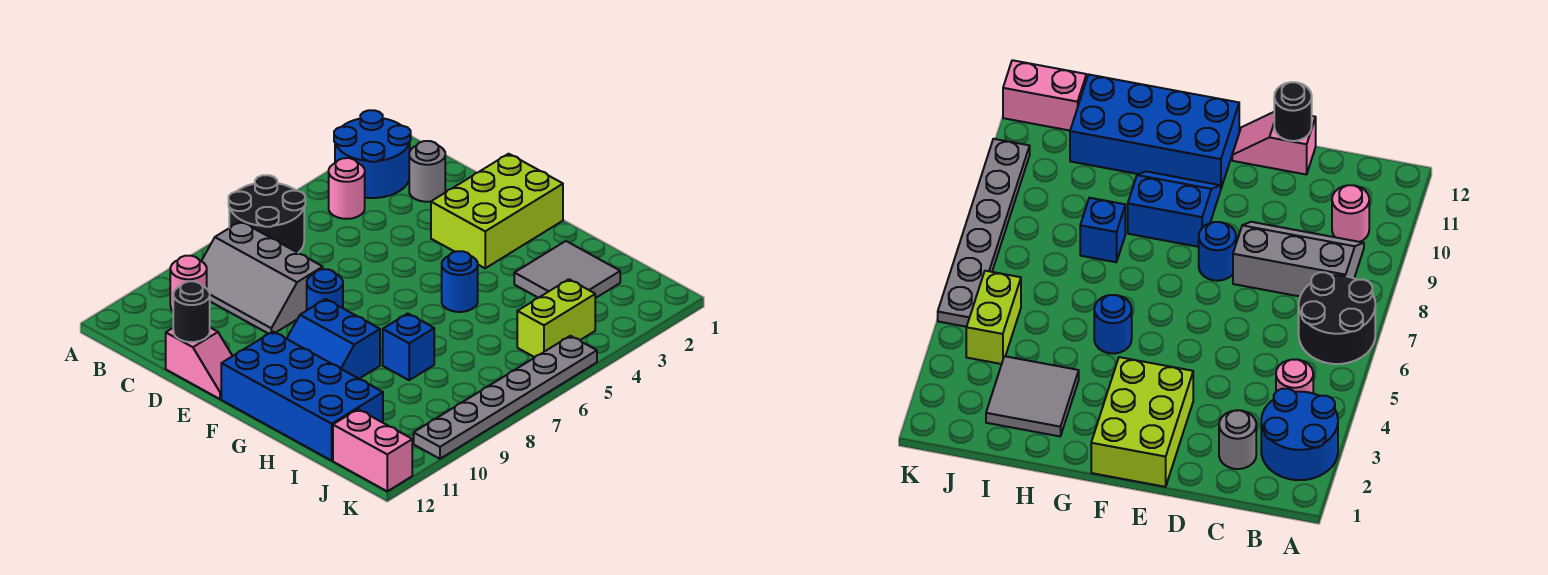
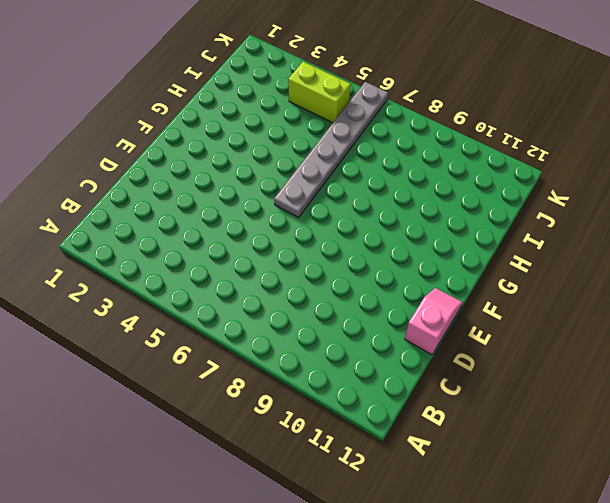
grey 1x6 plate [274,82,388,217] -> grey 1x6 plate turned to [414,336,597,459]
none -> blue 2x2 round brick [334,110,411,198]
none -> black 2x2 round brick [229,175,305,253]
none -> pink 1x1 round brick [329,158,365,219]

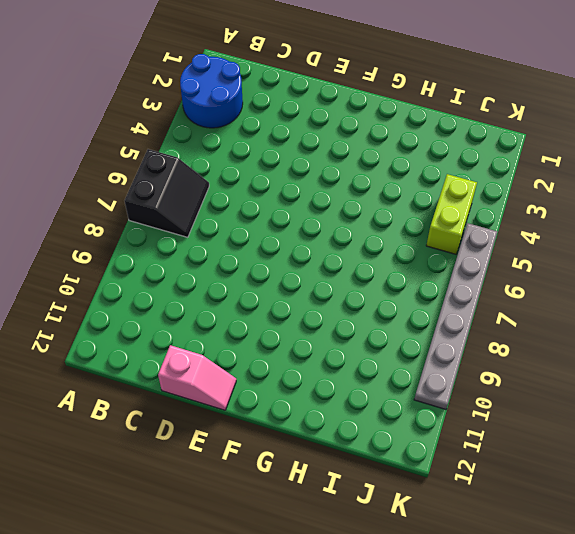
black 2x2 slope [125,149,209,237] -> black 2x2 round brick [229,175,305,253]
none -> pink 1x1 round brick [329,158,365,219]
none -> grey 2x3 slope [202,221,323,334]
none -> pink 1x1 round brick [170,256,207,311]

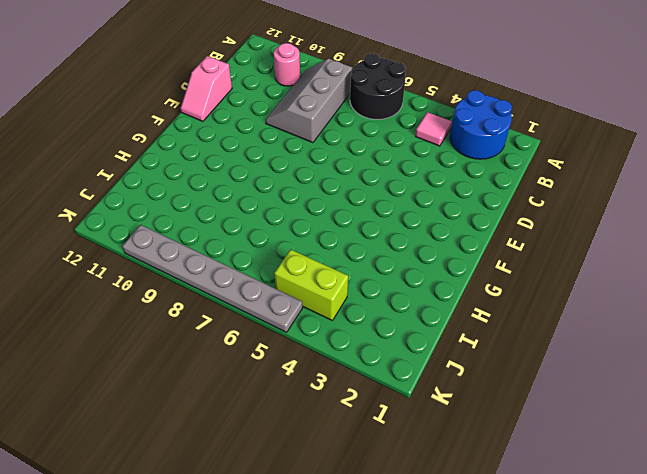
pink 1x1 tile [415,112,452,146] -> pink 1x1 round brick [329,158,365,219]
none -> grey 1x1 round brick [409,141,445,202]
none -> lime 2x3 brick [431,154,563,268]
none -> blue 1x1 round brick [307,269,343,310]

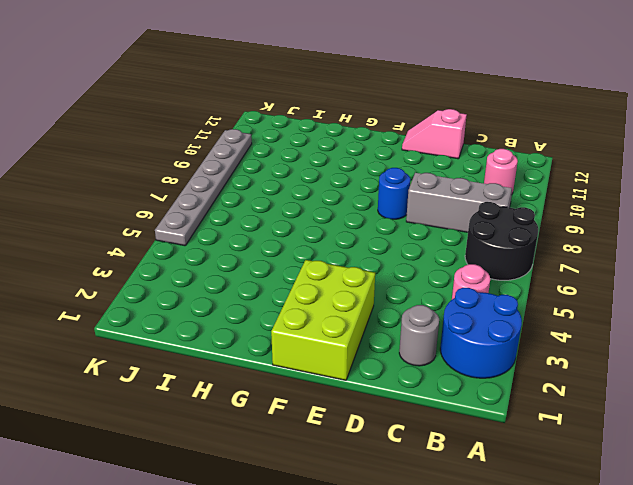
none -> blue 2x2 slope [287,299,380,379]
none -> blue 2x4 brick [221,332,383,461]
none -> blue 1x1 round brick [442,251,478,312]

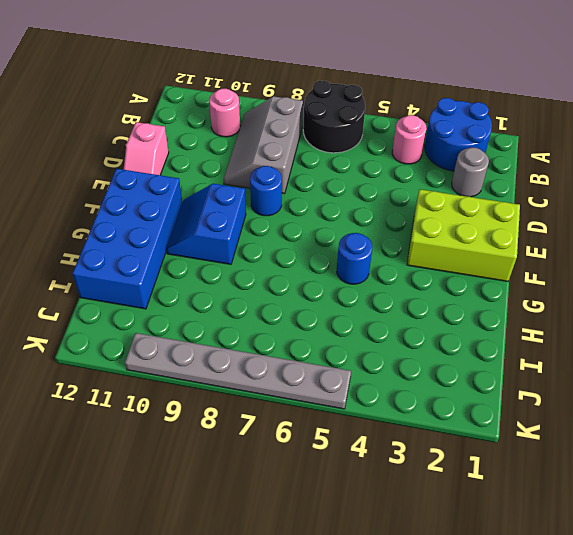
none -> grey 2x2 tile [514,241,620,298]
none -> blue 1x1 brick [383,314,434,380]
none -> lime 1x2 brick [517,279,595,357]

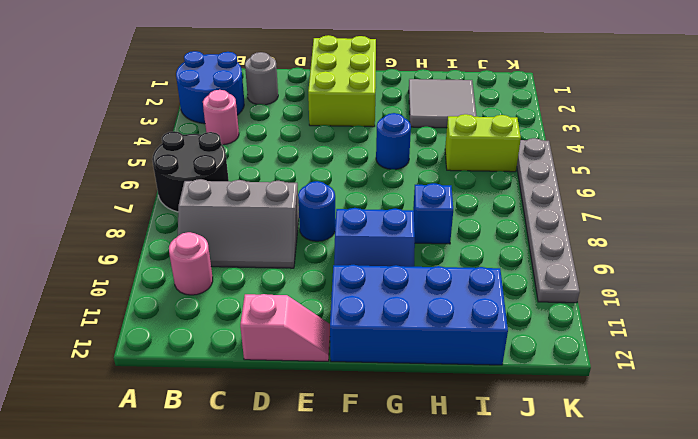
lime 1x2 brick [445,114,521,172] -> lime 1x2 brick turned to [517,279,595,357]
none -> pink 1x2 brick [333,409,412,491]
none -> black 1x1 round brick [173,281,210,342]

